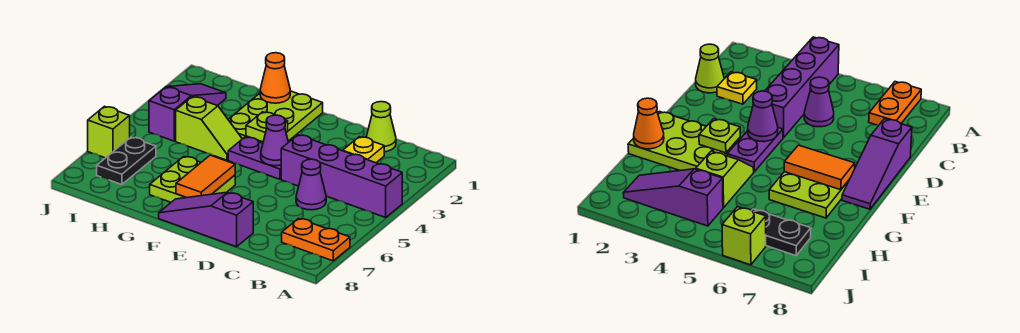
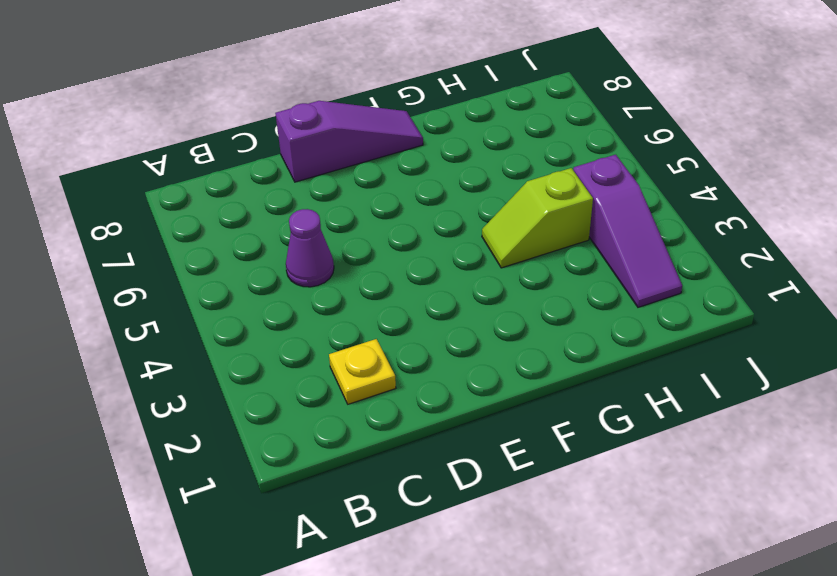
none -> purple 1x4 brick [281,135,402,217]
none -> orange 1x2 plate [282,219,350,261]
none -> lime 1x1 cone [366,102,396,152]

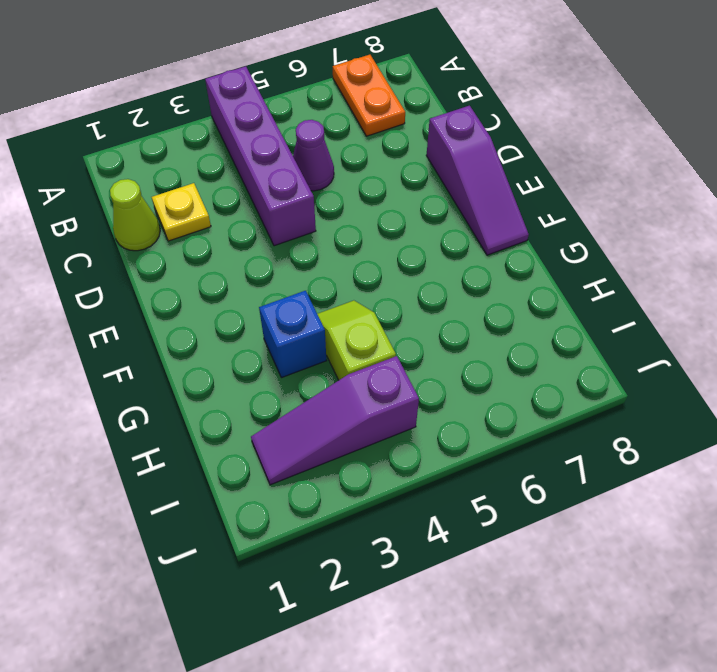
blue 1x1 brick [259,291,327,378] -> lime 2x3 plate [228,91,323,143]
none -> purple 1x2 plate [228,137,281,179]
none -> lime 2x2 plate [150,156,235,202]
none -> black 1x2 plate [97,137,156,185]

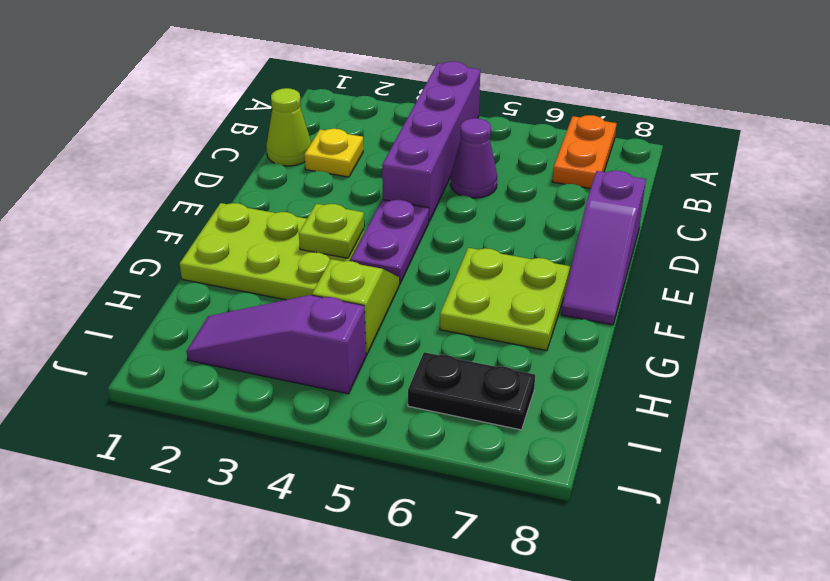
none -> lime 1x1 brick [88,106,130,158]
none -> purple 1x1 cone [261,115,288,166]
none -> orange 1x2 tile [176,155,235,198]

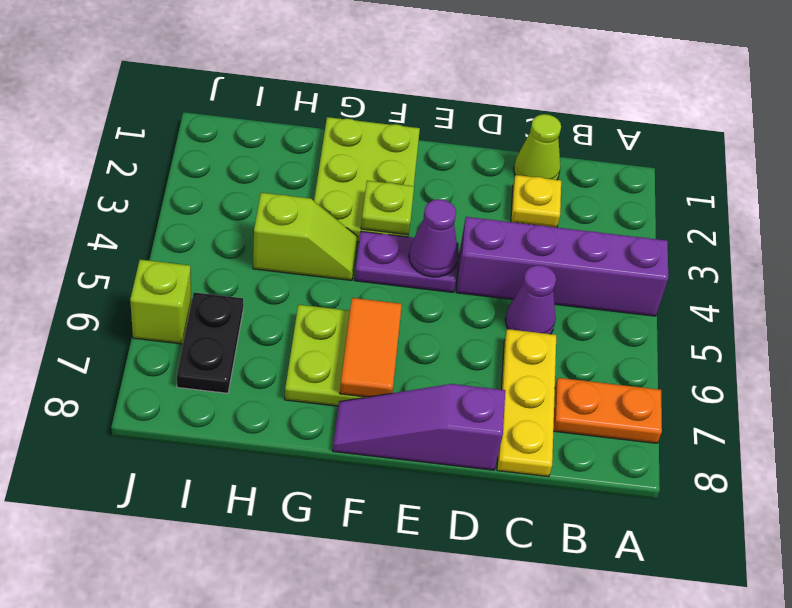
yellow 1x3 plate [497,329,556,477] -> none
none -> purple 1x3 slope [149,84,226,141]
none -> orange 1x1 cone [260,53,290,103]

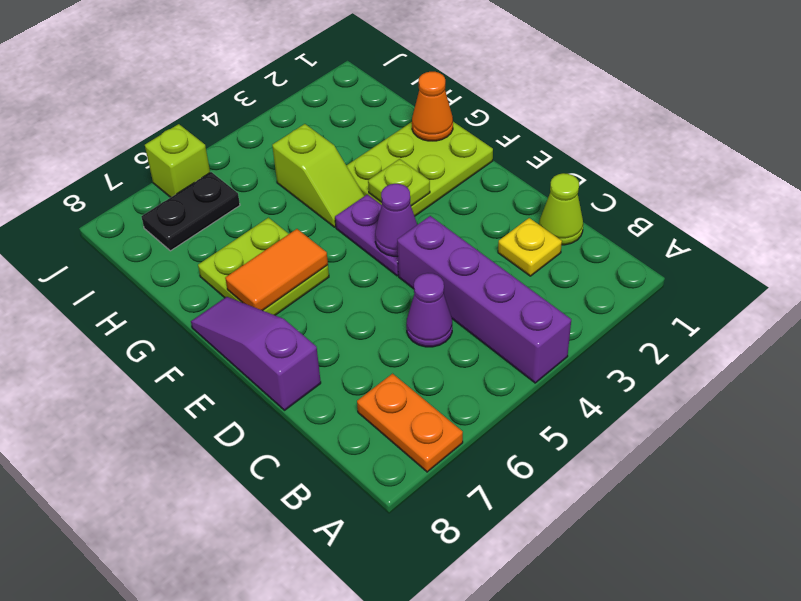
none -> purple 1x3 slope [149,84,226,141]

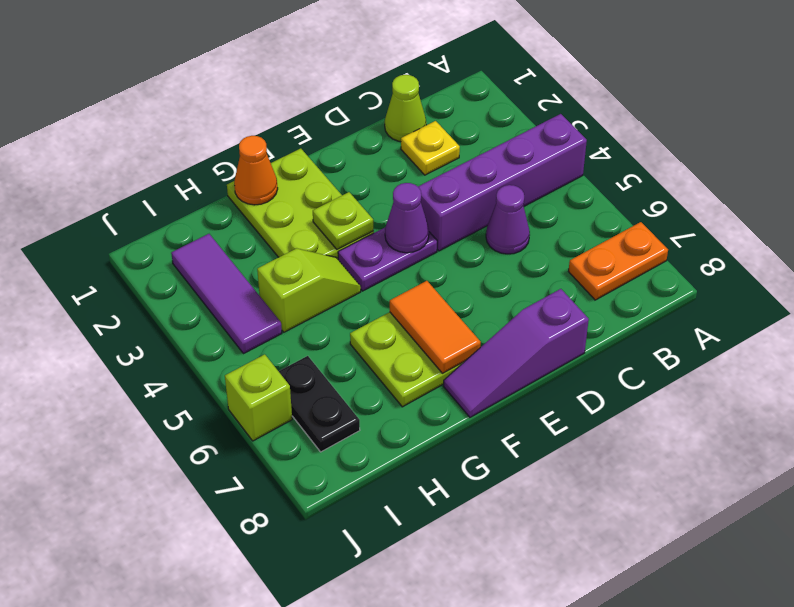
purple 1x3 tile [171,234,282,354] -> purple 1x3 slope [149,84,226,141]

